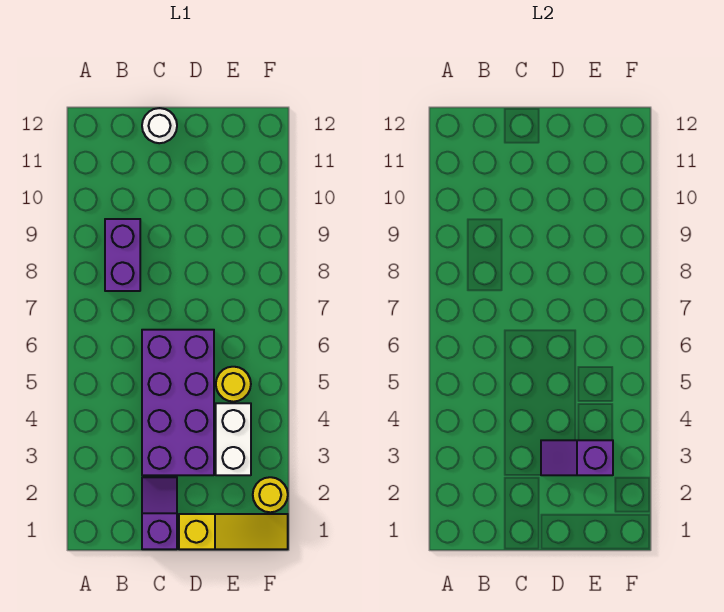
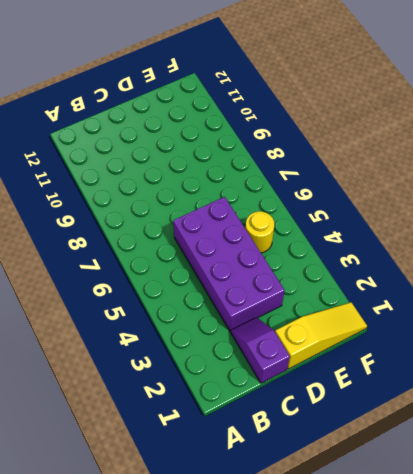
none -> purple 1x2 brick [105,219,140,291]
none -> white 1x1 round brick [142,108,177,143]

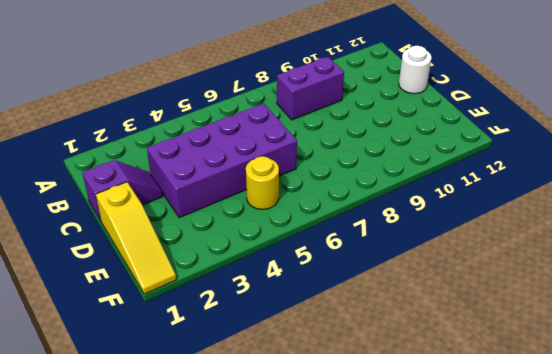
none -> white 1x2 brick [216,403,251,475]
none -> yellow 1x1 round brick [253,477,288,512]

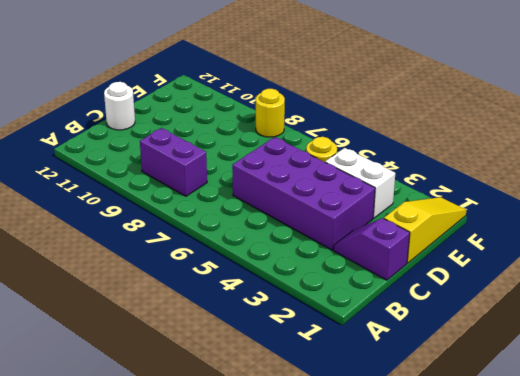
yellow 1x1 round brick [255,89,285,137] -> yellow 1x1 round brick moved to [253,477,288,512]
none -> purple 1x2 slope [541,440,613,475]

